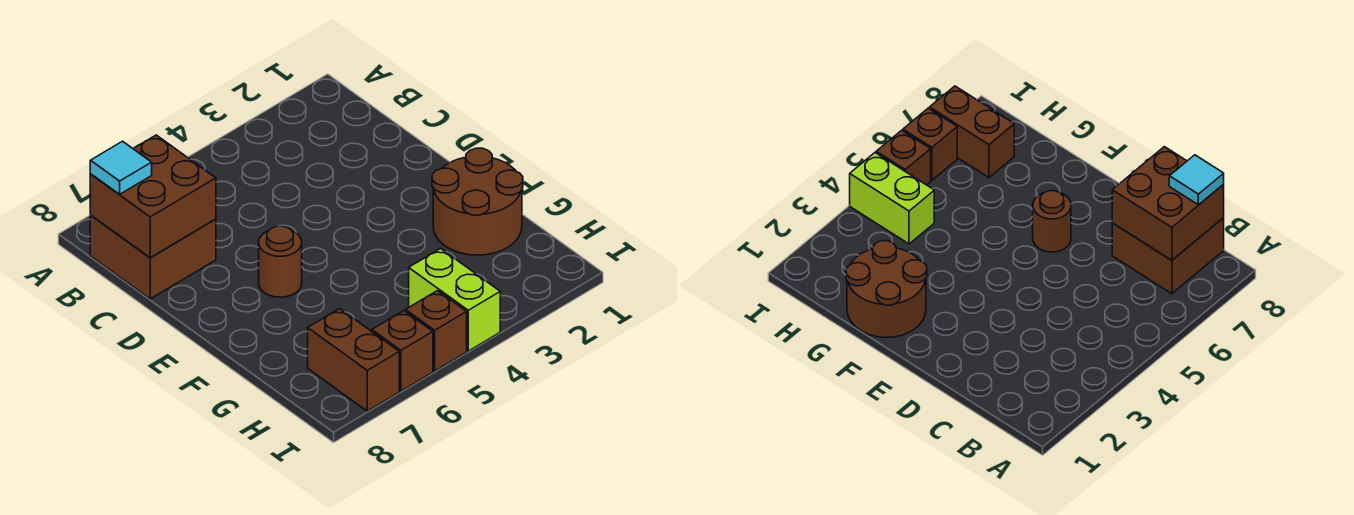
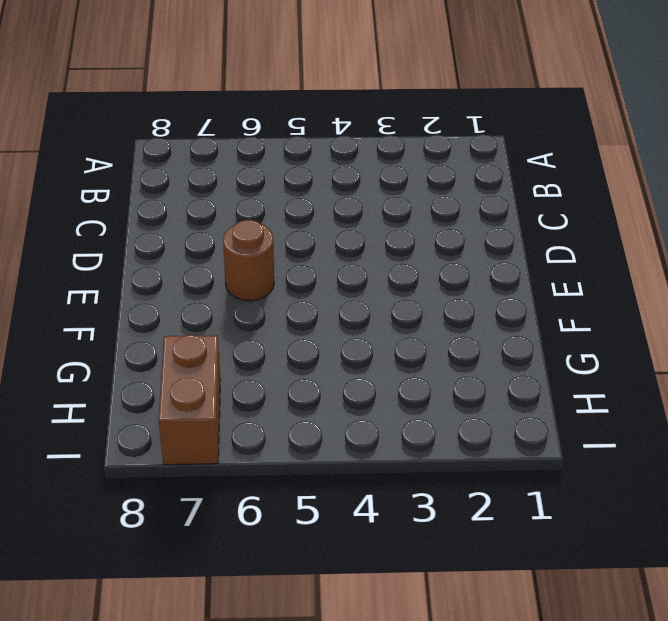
none -> brown 2x2 brick [90,216,216,299]
none -> brown 2x2 round brick [432,148,523,255]

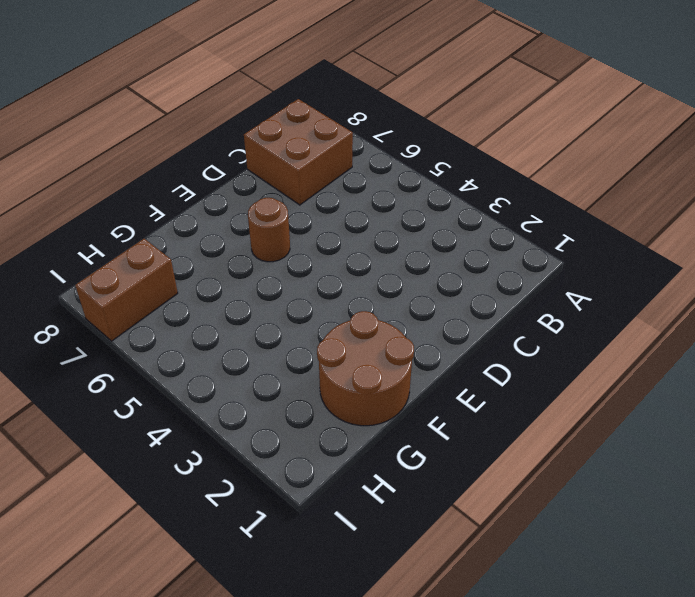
none -> lime 1x2 brick [409,249,500,351]
none -> brown 1x1 brick [406,291,467,371]

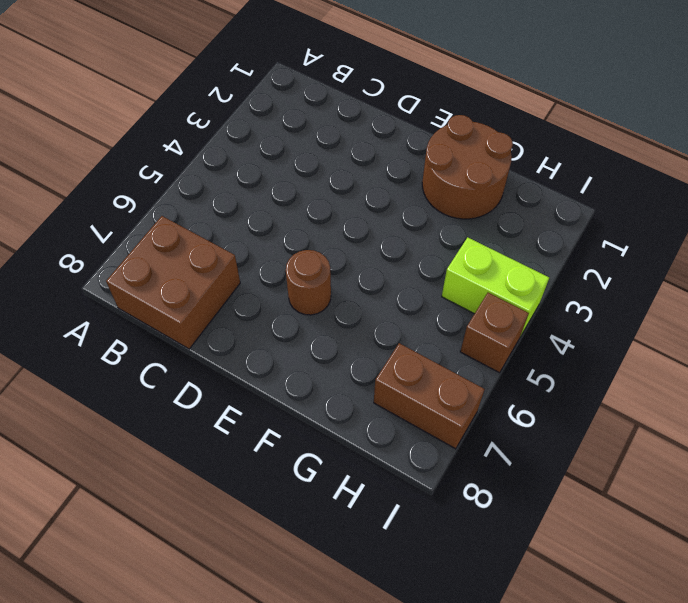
none -> brown 1x1 brick [372,311,433,391]
none -> brown 2x2 brick [90,135,216,258]

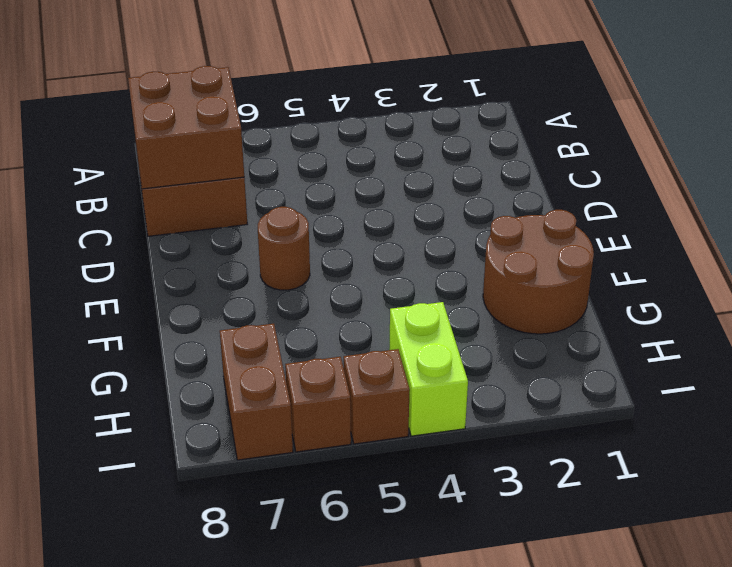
none -> cyan 1x1 tile [90,141,152,194]

